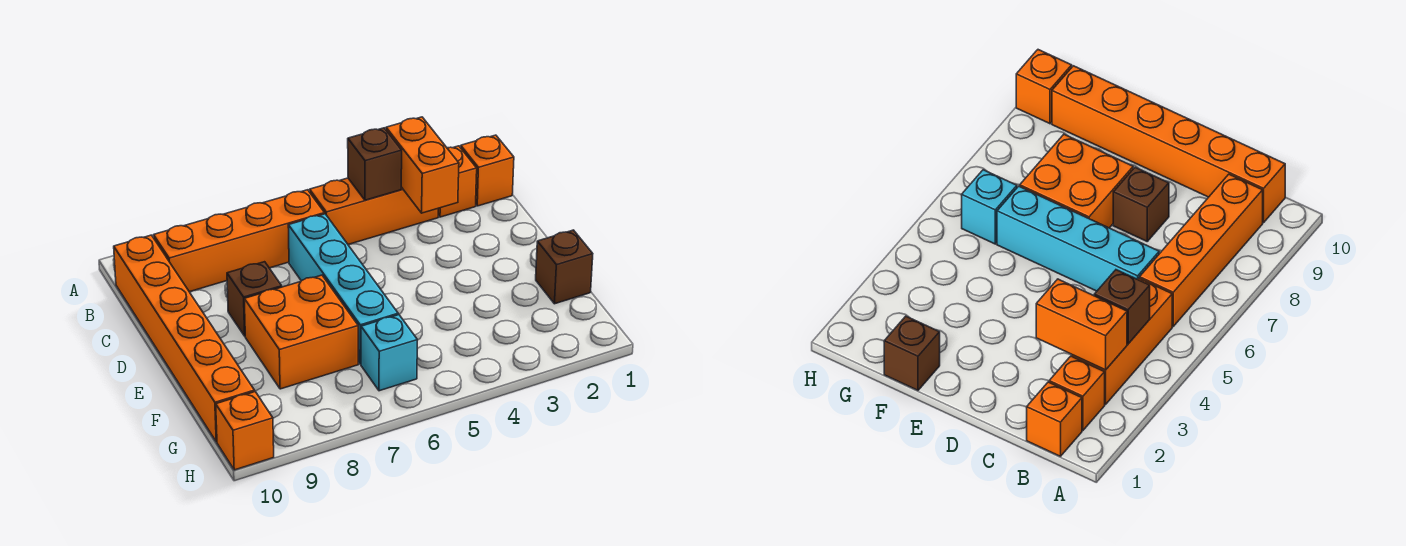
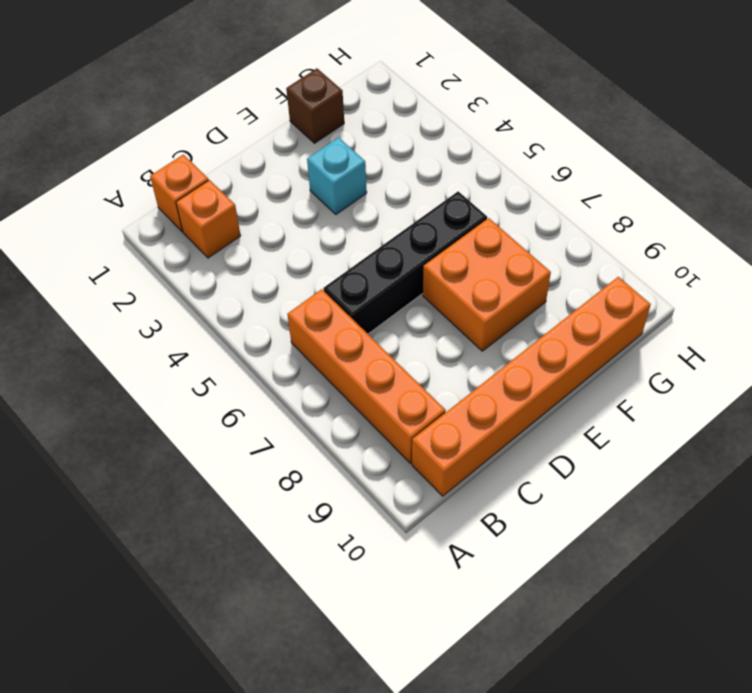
black 1x4 brick [323,191,487,334] -> cyan 1x4 brick [288,214,398,364]
cyan 1x1 brick [307,137,367,214] -> cyan 1x1 brick moved to [361,315,417,391]
none -> orange 1x3 brick [310,178,438,245]
none -> brown 1x1 brick [227,262,282,336]
none -> orange 1x1 brick [216,392,274,470]

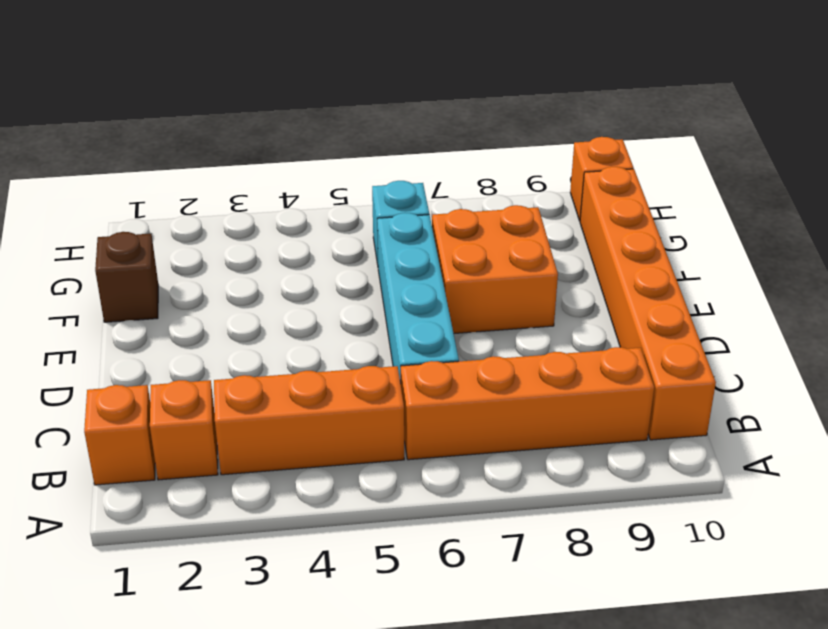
none -> brown 1x1 brick [227,262,282,336]
none -> orange 1x2 brick [386,117,459,213]
none -> brown 1x1 brick [348,128,402,200]

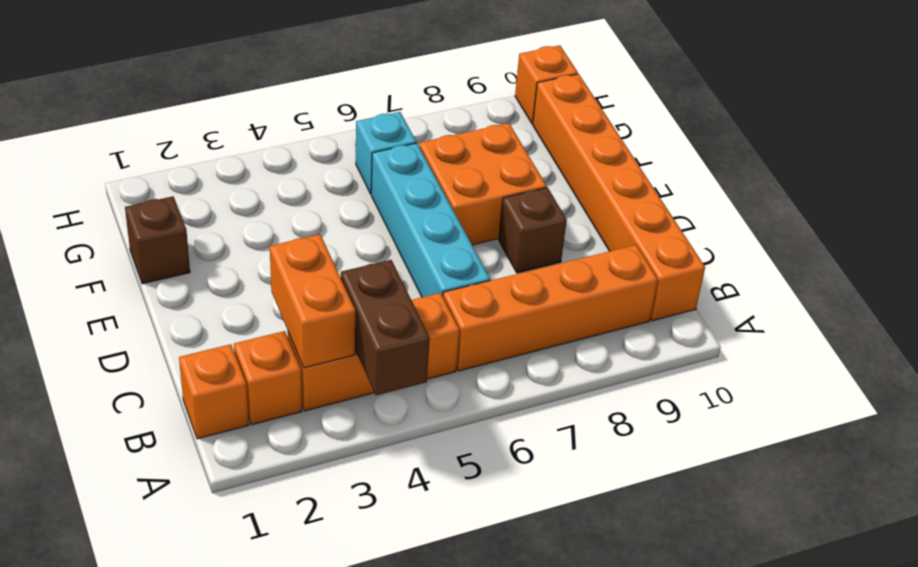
brown 1x2 brick [341,260,430,395] -> brown 1x1 brick [348,128,402,200]

